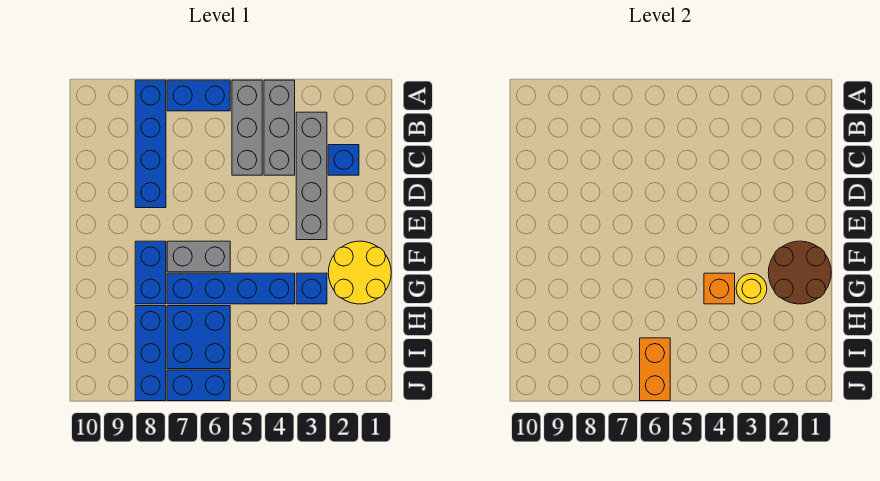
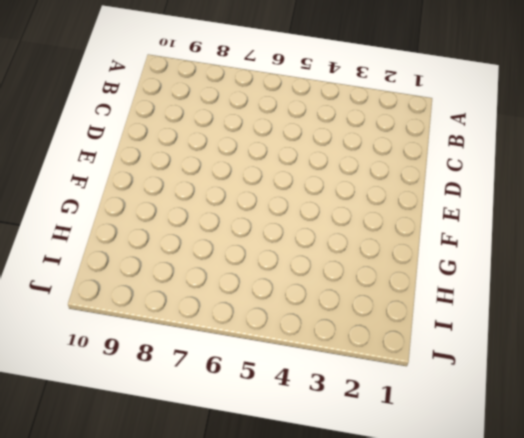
none -> grey 1x3 brick [264,80,295,175]
none -> grey 1x3 brick [232,80,262,175]
none -> blue 1x2 brick [167,80,230,111]

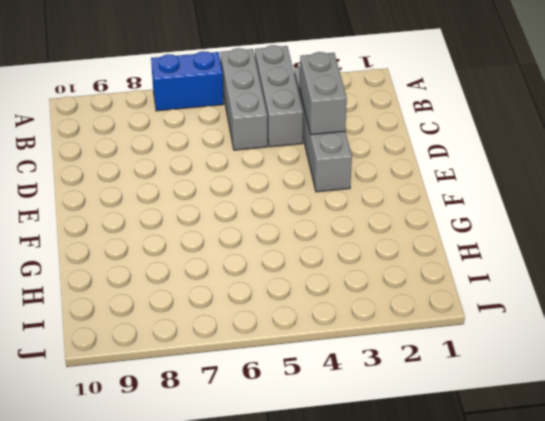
grey 1x2 brick [300,52,347,135] -> grey 1x2 brick turned to [167,241,230,272]
none -> blue 1x4 brick [135,80,166,208]
none -> blue 1x1 brick [328,145,359,175]
none -> yellow 2x2 round brick [328,241,391,304]

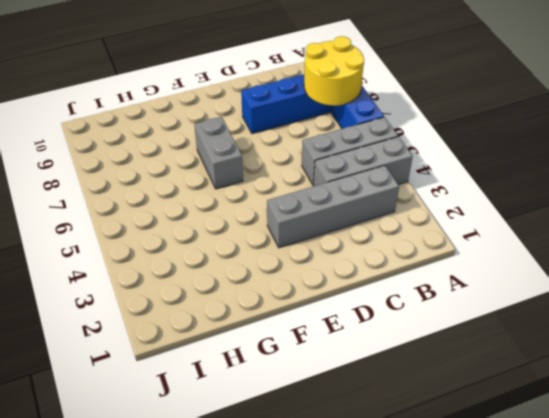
yellow 2x2 round brick [304,36,364,106] -> yellow 2x2 round brick moved to [328,241,391,304]
none -> blue 1x1 brick [328,145,359,175]
none -> blue 1x2 brick [135,241,166,304]
none -> blue 1x1 brick [296,273,327,304]

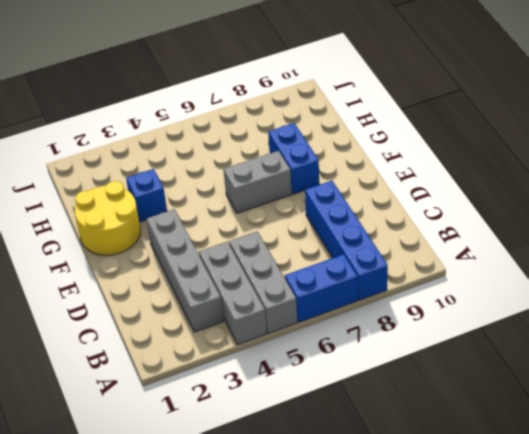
none -> blue 1x1 brick [328,145,359,175]
none -> blue 1x4 brick [167,273,295,304]
none -> blue 2x2 brick [167,306,230,369]

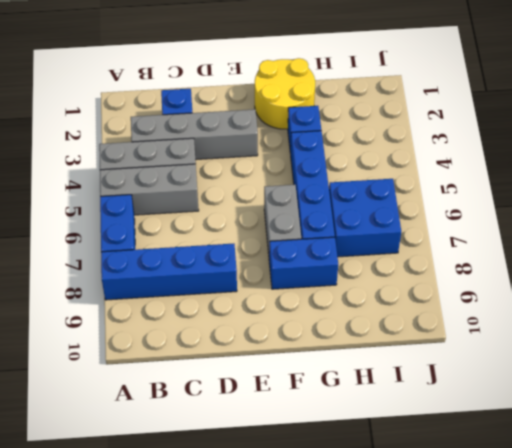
none -> blue 1x3 brick [135,306,166,401]
none -> blue 1x2 brick [167,370,230,401]
none -> brown 2x2 round brick [768,241,831,304]

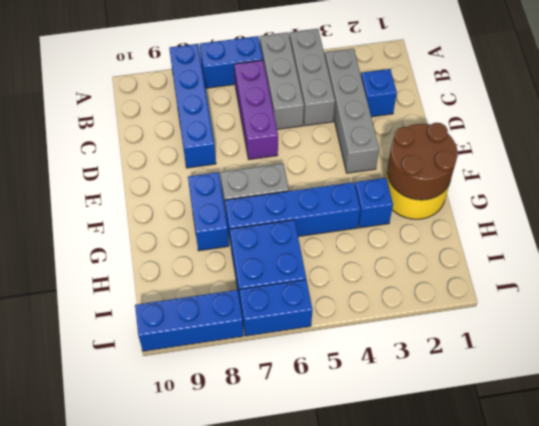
purple 1x3 brick [234,60,278,160] -> none
blue 1x3 brick [135,290,244,351] -> blue 1x3 brick turned to [135,306,166,401]
none -> yellow 1x1 round brick [736,274,767,304]
none -> orange 1x1 brick [704,273,735,304]
none -> orange 1x2 brick [640,338,670,401]

